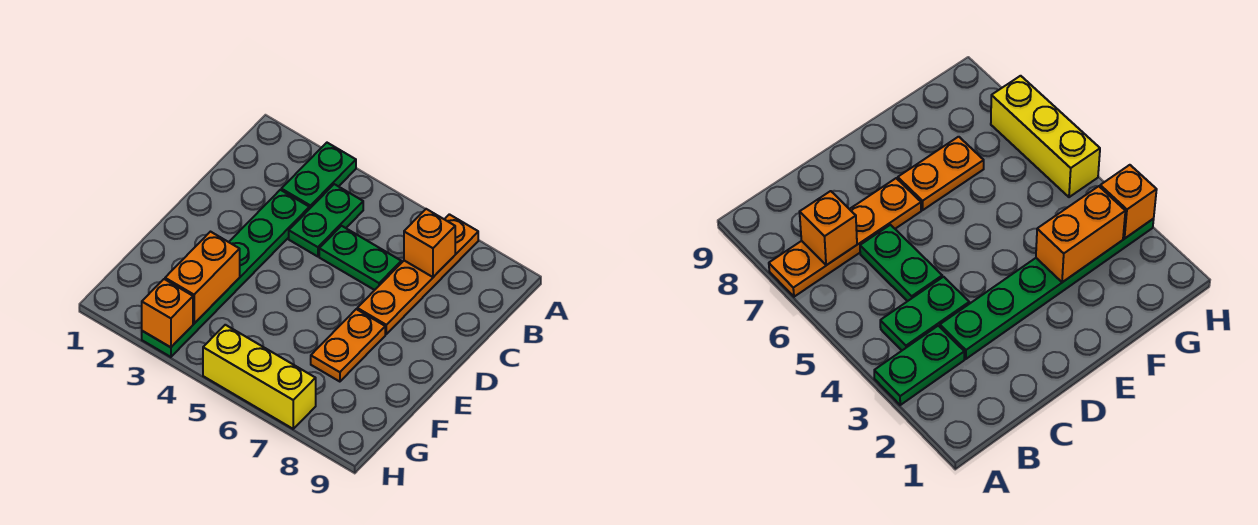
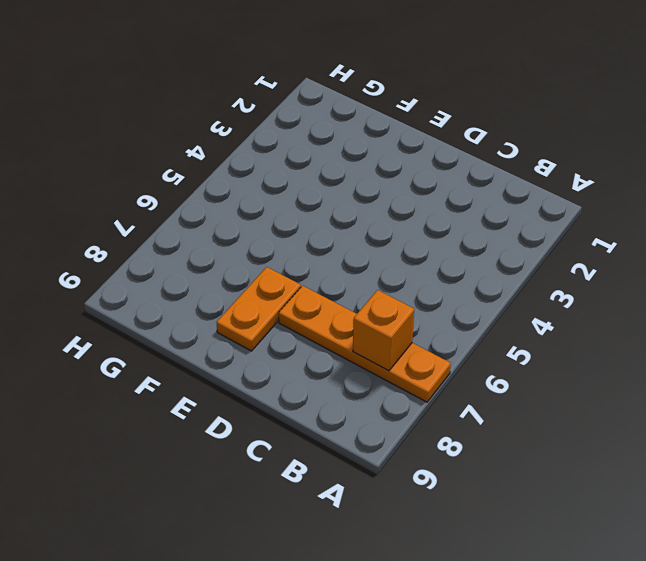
orange 1x2 plate [216,267,301,351] -> orange 1x2 plate turned to [311,309,385,382]
none -> green 1x2 plate [281,143,356,209]
none -> green 1x2 plate [289,184,363,257]

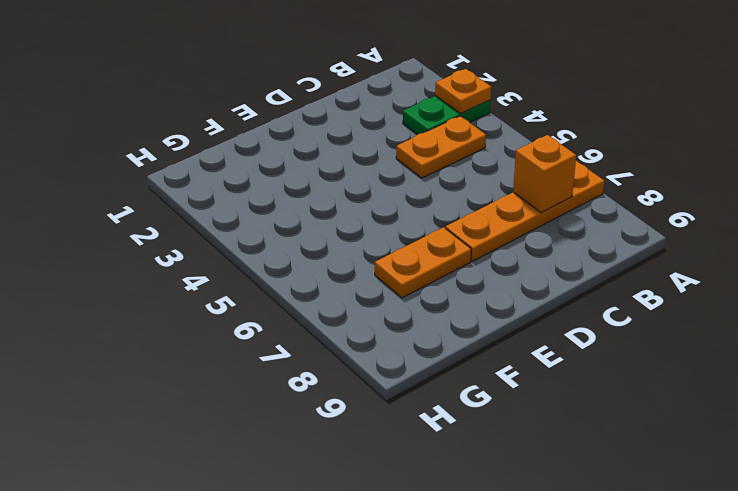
orange 1x1 plate [435,69,491,114] -> none
orange 1x2 plate [396,116,486,178] -> green 1x2 plate [289,184,363,257]
none -> green 1x6 plate [142,190,309,357]
none -> green 1x2 plate [319,226,401,290]

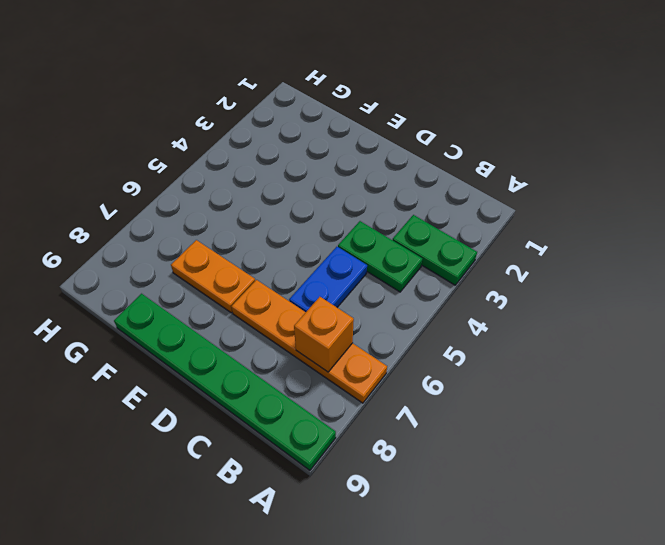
green 1x6 plate [114,294,336,470] -> green 1x6 plate moved to [142,190,309,357]
blue 1x2 plate [289,247,367,312] -> green 1x2 plate [319,226,401,290]
none -> yellow 1x3 brick [203,325,316,429]
none -> orange 1x2 brick [165,232,240,323]

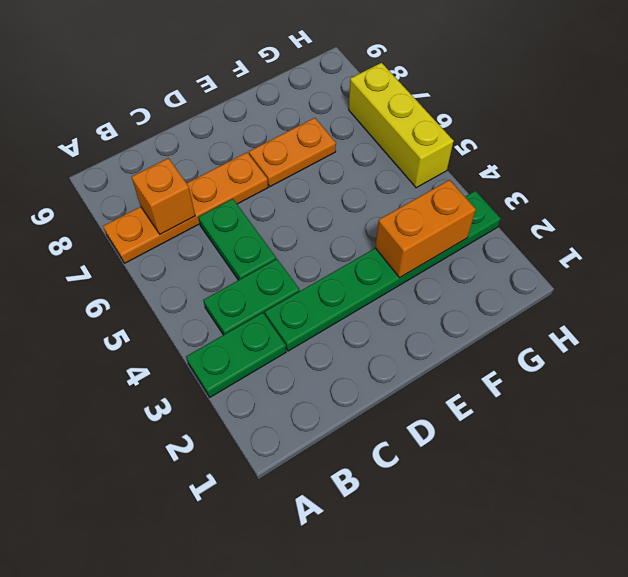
none -> orange 1x1 brick [142,279,193,347]

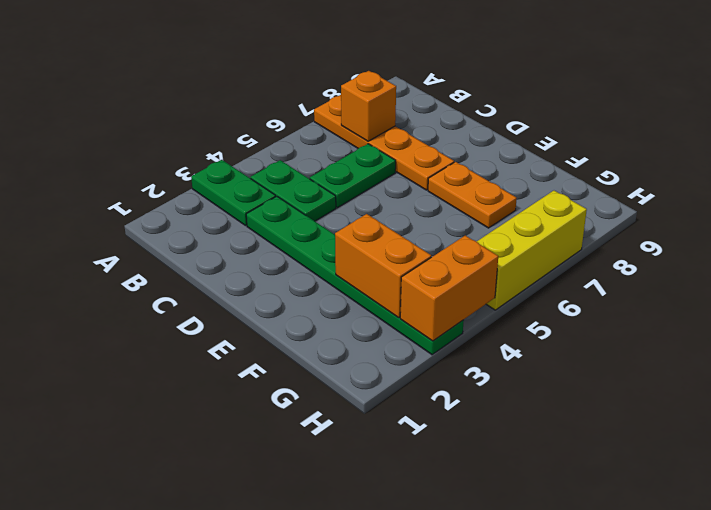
orange 1x2 brick [400,235,498,341] -> orange 1x1 brick [142,279,193,347]

